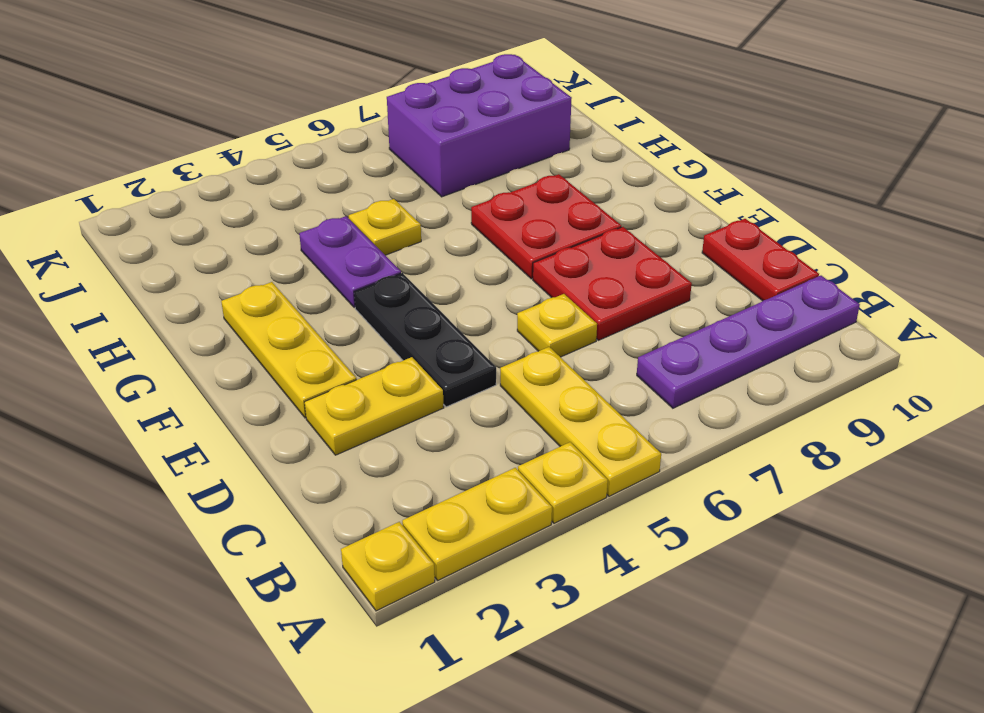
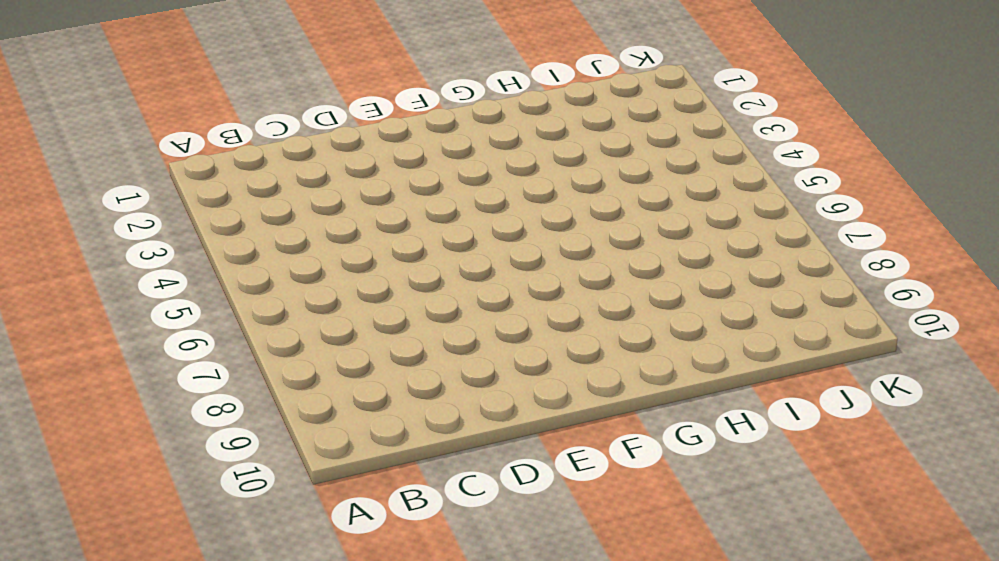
none -> yellow 1x1 plate [341,522,435,611]
none -> yellow 1x2 plate [402,468,552,580]
none -> yellow 1x1 plate [518,442,608,523]

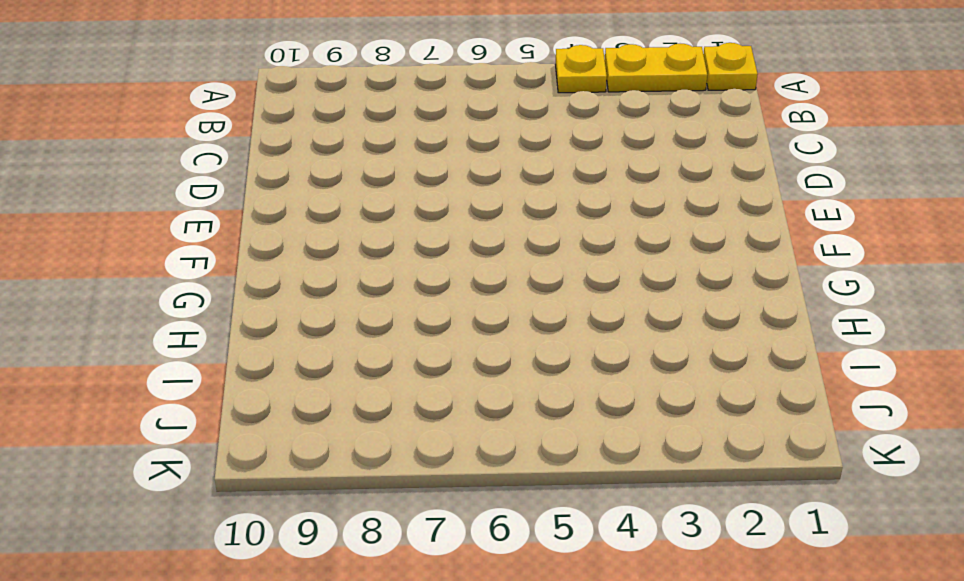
none -> yellow 1x3 plate [500,347,661,496]
none -> purple 1x4 plate [637,276,860,408]
none -> red 1x2 plate [702,219,819,301]

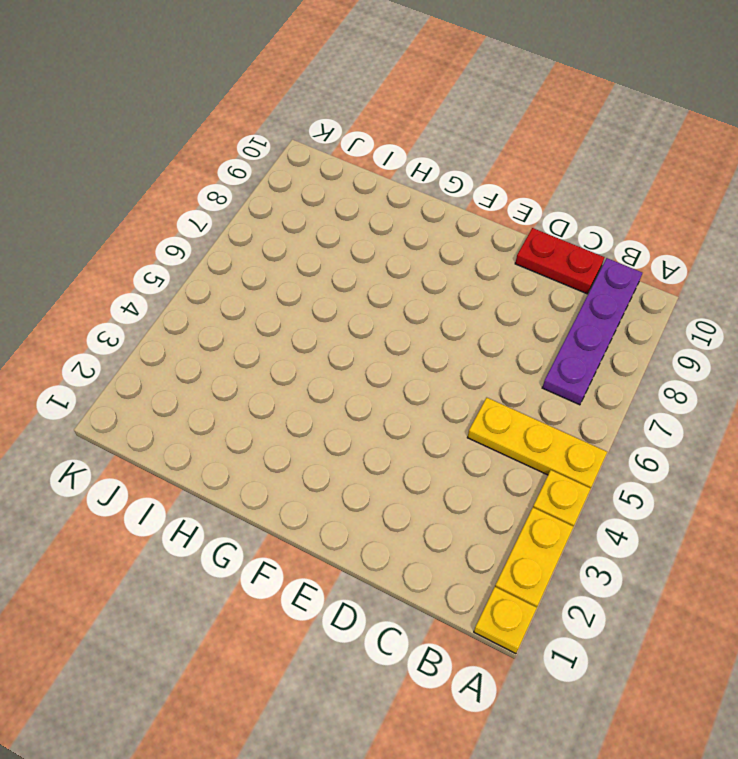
none -> yellow 1x2 plate [305,357,444,455]
none -> black 1x3 plate [354,273,496,407]
none -> yellow 1x1 plate [517,294,597,357]

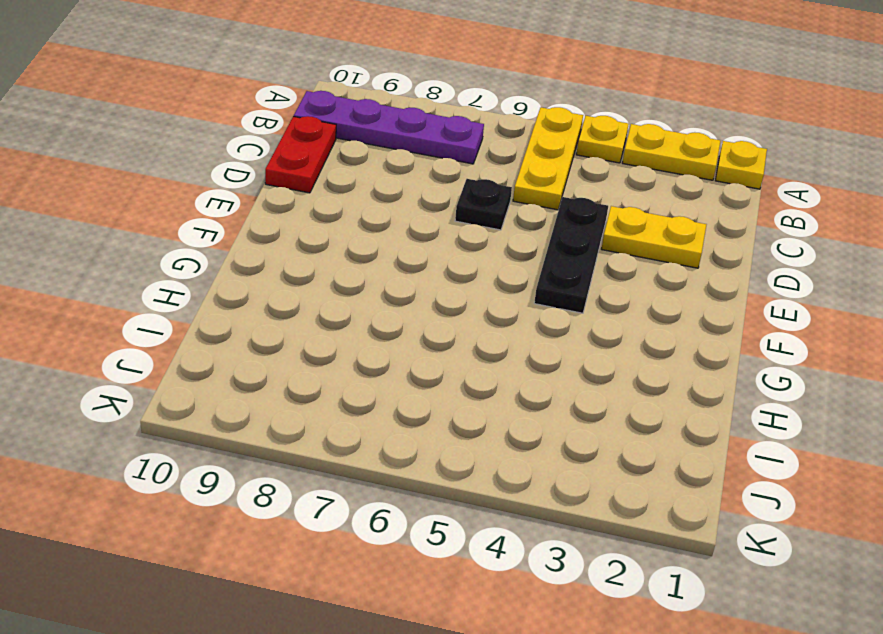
black 1x1 plate [455,179,512,230] -> yellow 1x1 plate [517,294,597,357]
none -> red 2x2 plate [533,227,692,340]
none -> yellow 1x3 plate [221,282,356,418]
none -> red 2x2 plate [471,174,621,279]

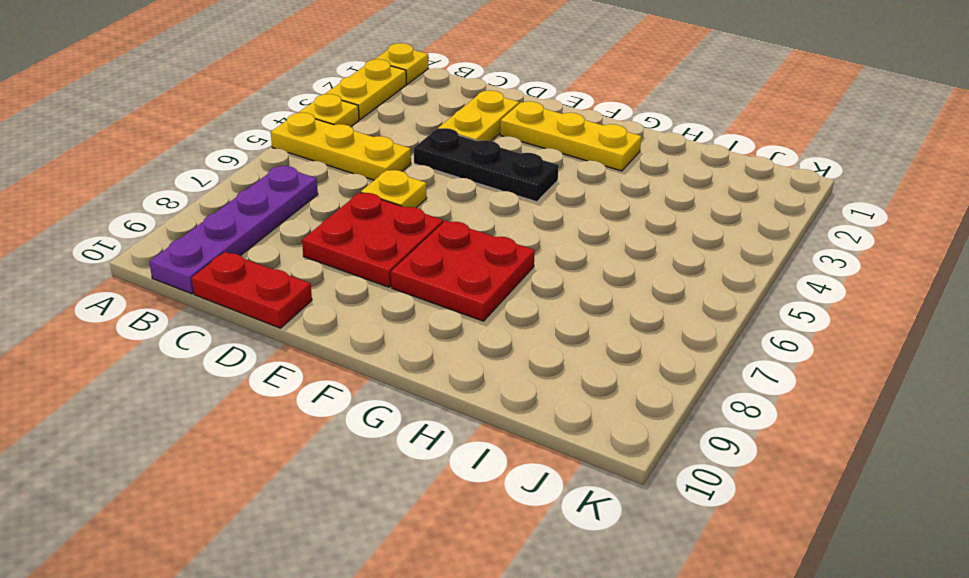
none -> purple 1x2 plate [299,216,401,308]
none -> yellow 1x1 plate [349,199,421,255]
none -> purple 2x3 brick [387,54,572,197]

